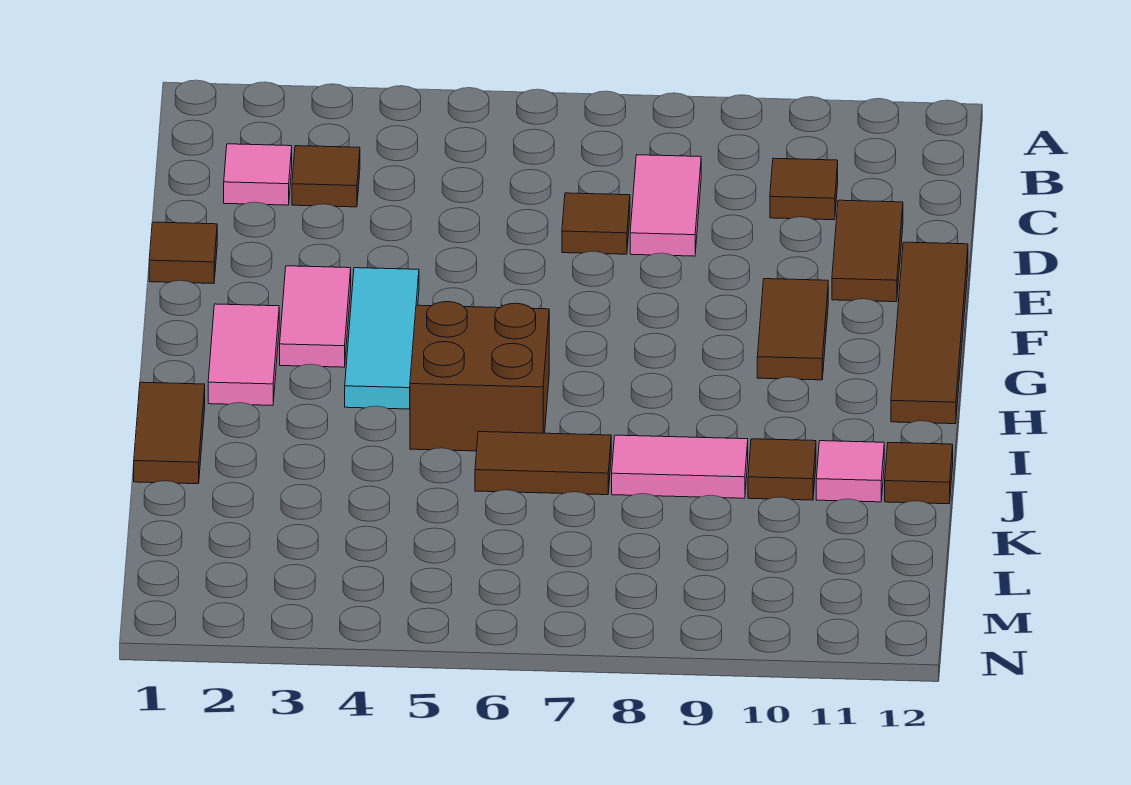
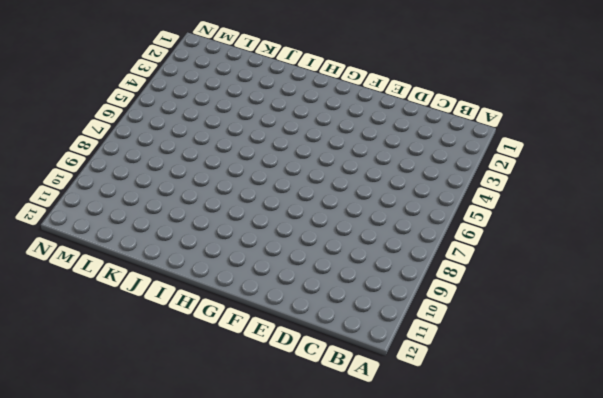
none -> pink 1x1 tile [224,144,292,205]
none -> brown 1x1 tile [292,146,360,207]
none -> pink 1x2 tile [630,155,701,256]

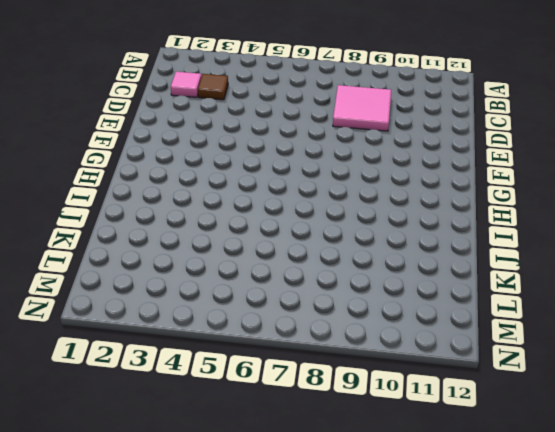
pink 2x2 tile [333,85,391,131] -> pink 1x2 tile [630,155,701,256]
none -> brown 1x1 tile [770,158,838,220]
none -> brown 1x1 tile [562,193,630,254]
none -> brown 1x2 tile [832,200,903,302]

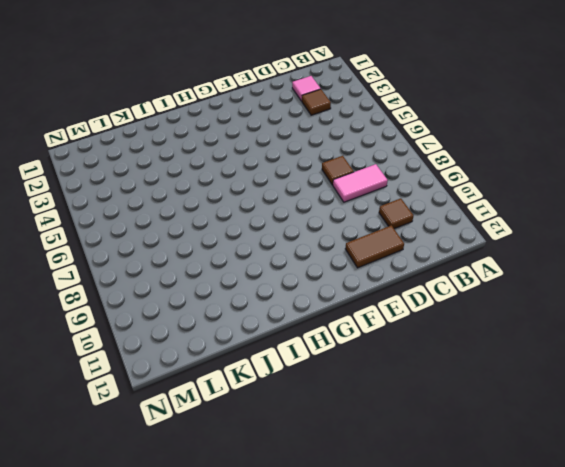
none -> brown 1x1 tile [149,222,217,283]
none -> brown 1x4 tile [891,242,968,424]
none -> pink 1x2 tile [280,266,351,367]

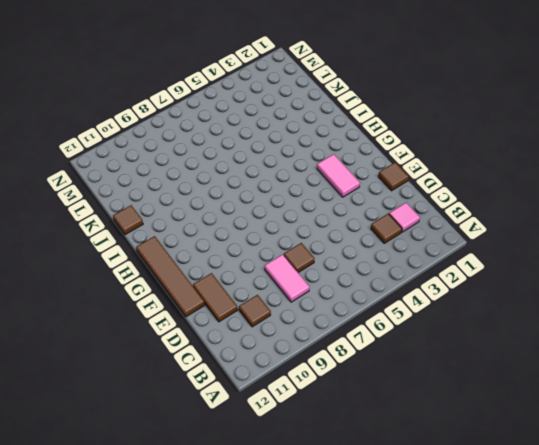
none -> cyan 1x3 tile [345,268,419,409]
none -> brown 1x2 tile [757,279,828,380]
none -> pink 1x2 tile [208,304,279,405]

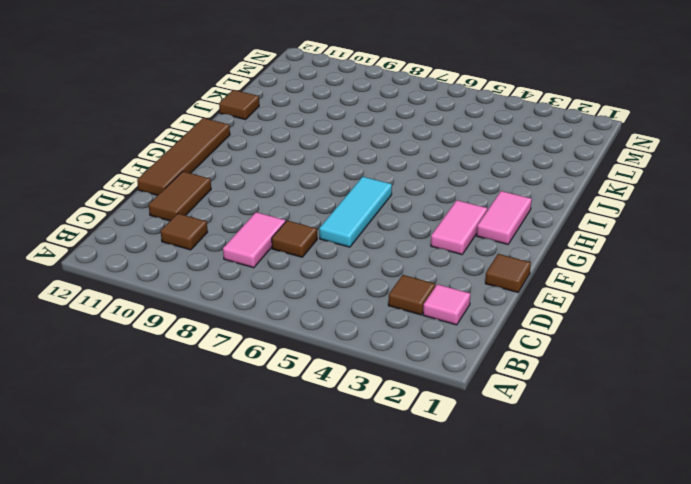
cyan 1x3 tile [319,177,392,247] -> cyan 1x3 tile moved to [345,268,419,409]
none -> brown 1x2 tile [757,279,828,380]
none -> brown 2x2 brick [410,302,549,451]
none -> brown 1x2 tile [134,382,205,484]

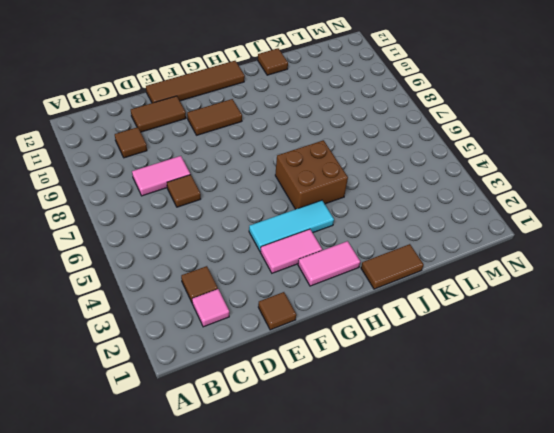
none -> brown 1x2 tile [475,432,611,495]
none -> pink 1x2 tile [612,435,748,498]
none -> brown 1x1 tile [748,439,816,500]

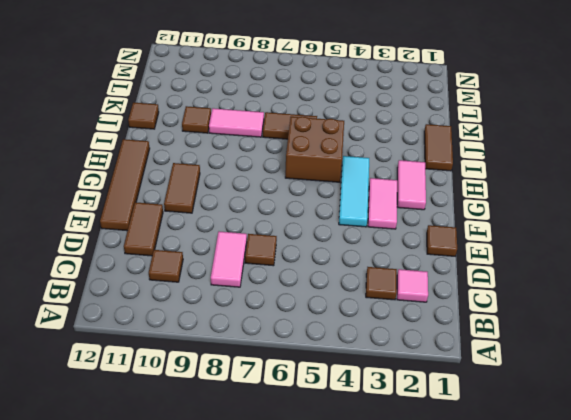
none -> pink 1x1 tile [816,441,884,502]

